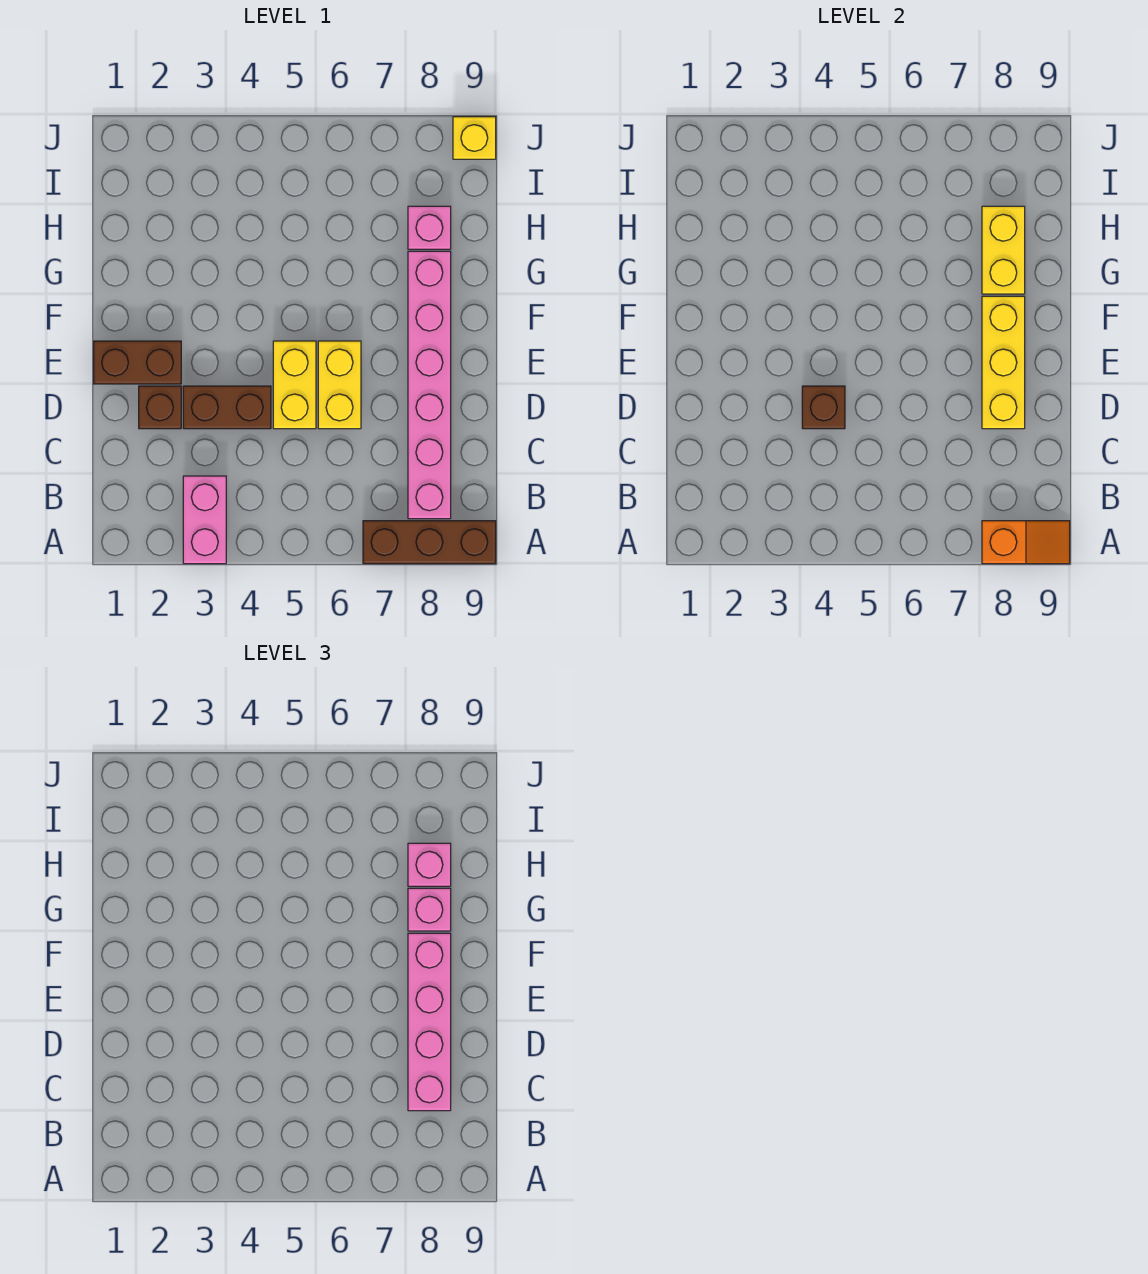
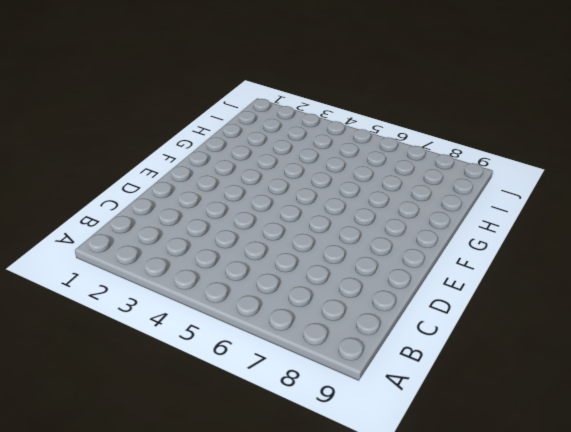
none -> pink 1x2 brick [183,476,226,564]
none -> brown 1x3 brick [363,521,496,564]
none -> pink 1x6 brick [408,251,451,519]

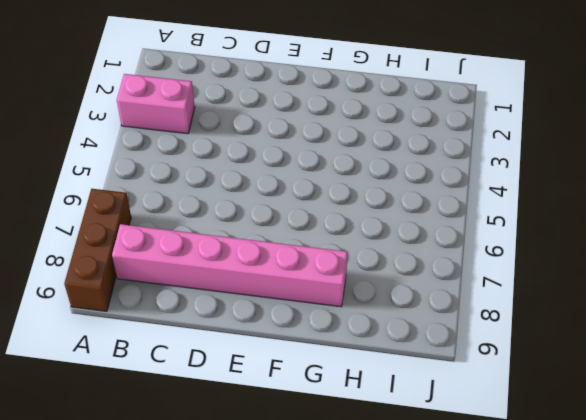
none -> brown 1x1 brick [139,386,181,429]
none -> brown 1x2 brick [183,386,271,429]
none -> yellow 1x2 brick [273,341,316,429]

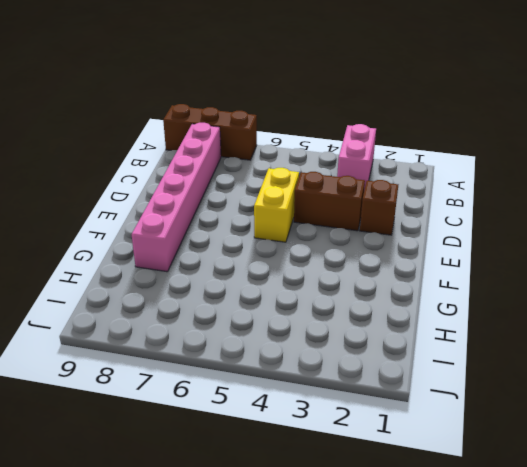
none -> yellow 1x2 brick [318,341,361,429]
none -> brown 1x2 brick [94,341,181,384]
none -> pink 1x1 brick [408,206,451,249]

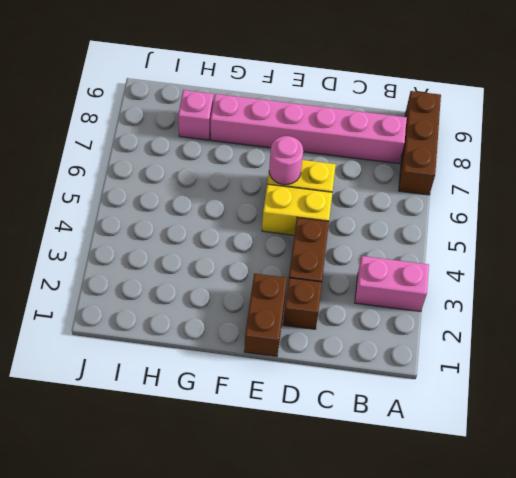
pink 1x1 round brick [269,136,303,185] -> none
none -> yellow 1x1 brick [453,117,496,159]
none -> orange 1x2 slope [982,521,1070,564]
none -> brown 1x1 brick [802,386,845,429]

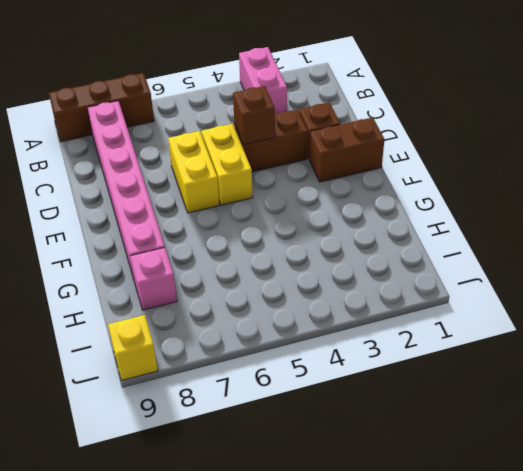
none -> orange 1x2 slope [982,521,1070,564]
none -> yellow 1x3 brick [982,296,1025,429]
none -> yellow 1x2 brick [982,206,1025,294]

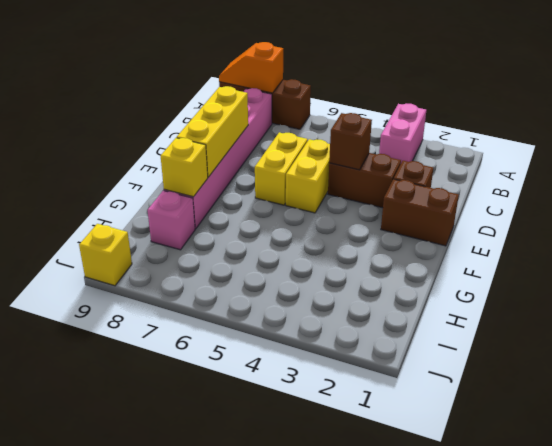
yellow 1x1 brick [161,138,208,197] -> yellow 1x2 brick [982,206,1025,294]
none -> pink 1x4 brick [408,933,451,1111]
none -> pink 1x1 brick [408,888,451,931]
none -> pink 1x1 brick [408,843,451,886]

